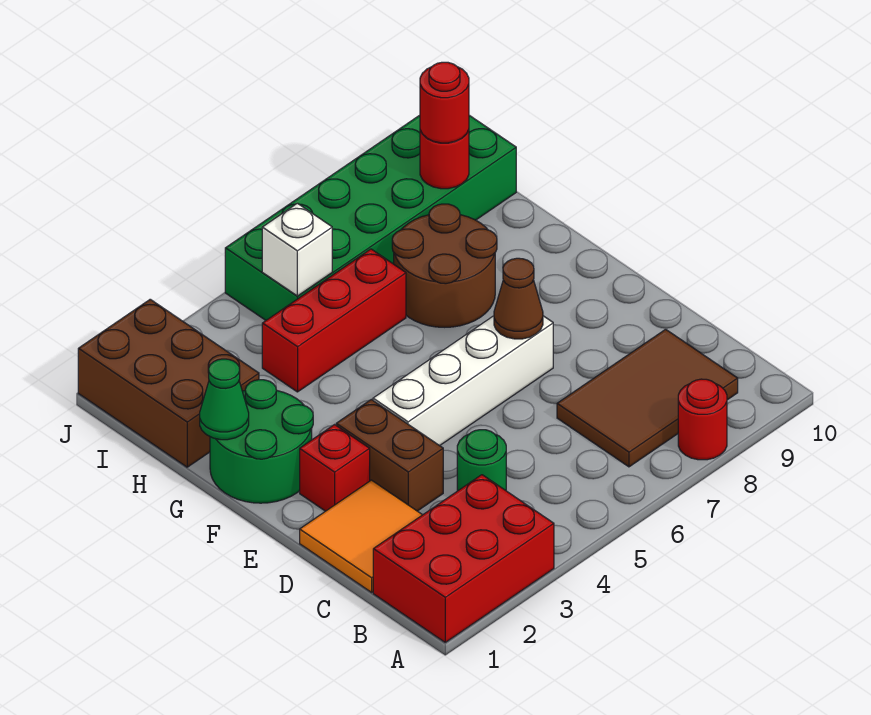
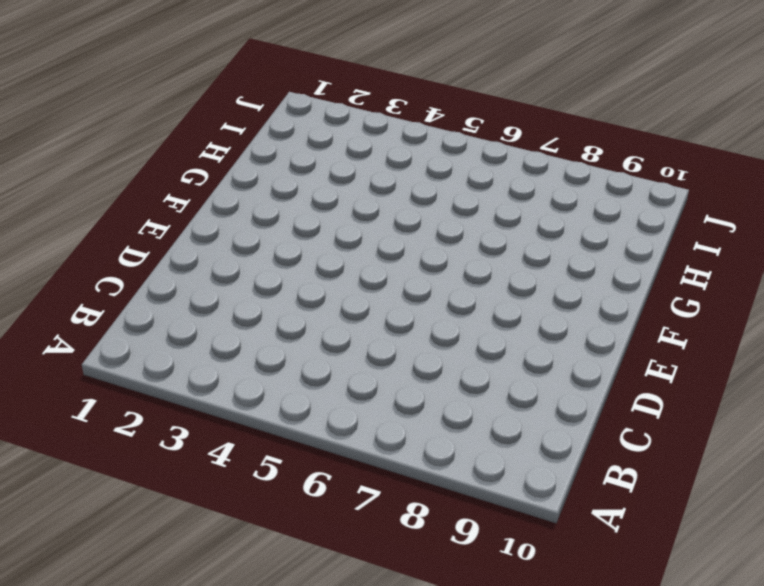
none -> red 2x3 brick [373,475,554,642]
none -> red 1x1 round brick [678,379,727,460]
none -> brown 2x3 tile [557,329,738,467]

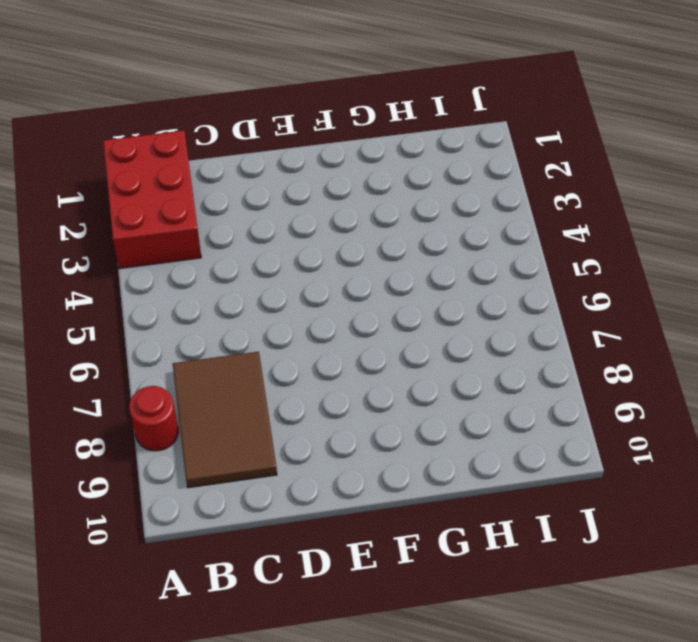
none -> orange 2x2 tile [300,480,422,592]
none -> green 1x1 round brick [457,430,506,491]
none -> brown 1x2 brick [336,399,443,511]

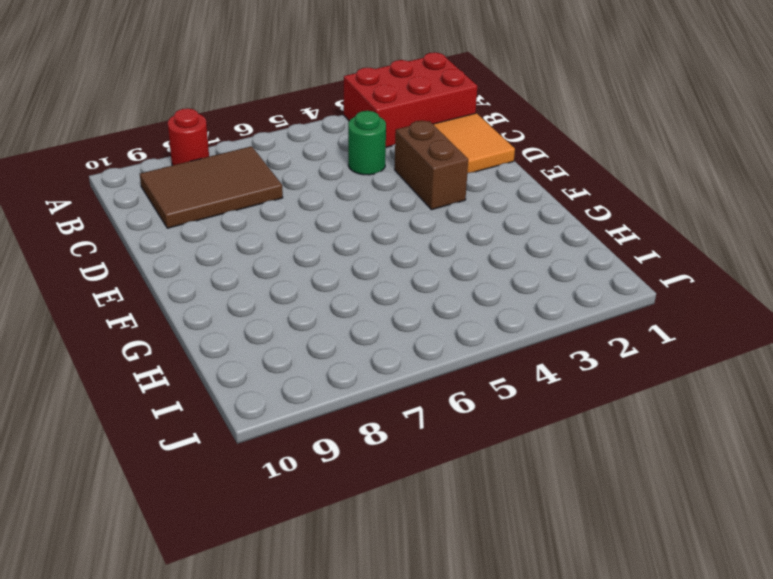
none -> red 1x1 brick [300,425,370,511]
none -> white 1x4 brick [373,316,553,446]
none -> green 2x2 round brick [210,380,313,503]

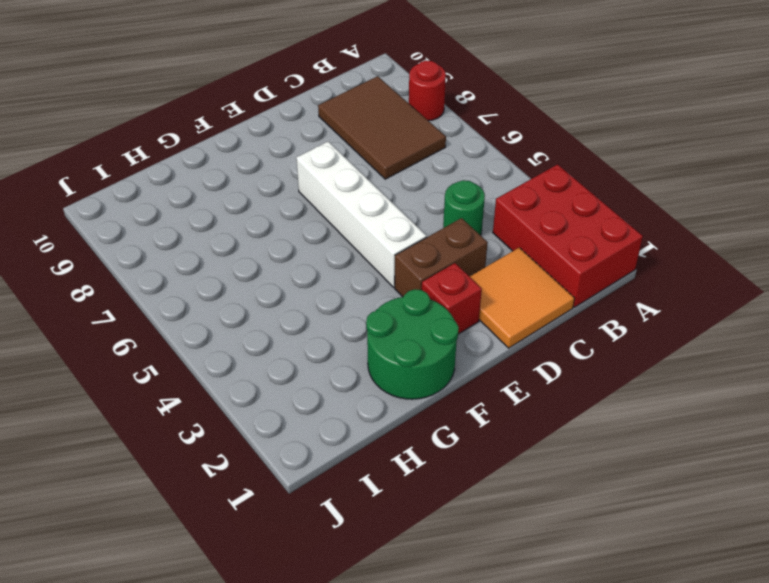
none -> brown 2x2 round brick [392,204,497,327]
none -> brown 2x3 brick [78,299,259,467]
none -> red 1x3 brick [262,249,406,392]

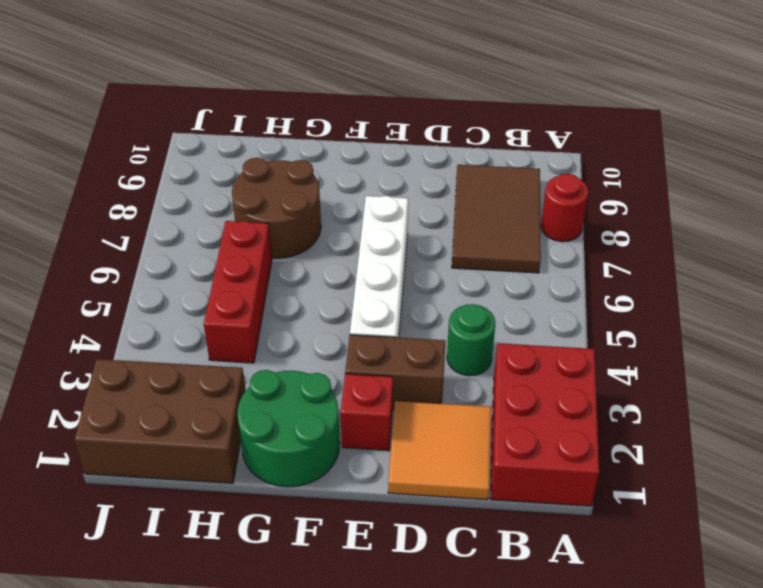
none -> green 2x6 brick [225,115,516,320]
none -> brown 1x1 cone [494,258,543,339]
none -> green 1x1 cone [200,359,249,440]

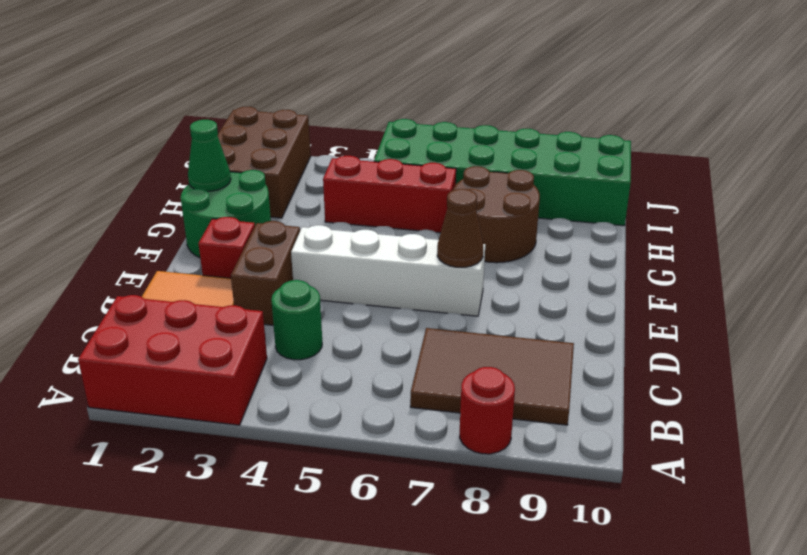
none -> white 1x1 brick [262,203,332,296]
none -> red 1x1 round brick [420,130,469,189]
none -> red 1x1 round brick [420,62,469,143]

